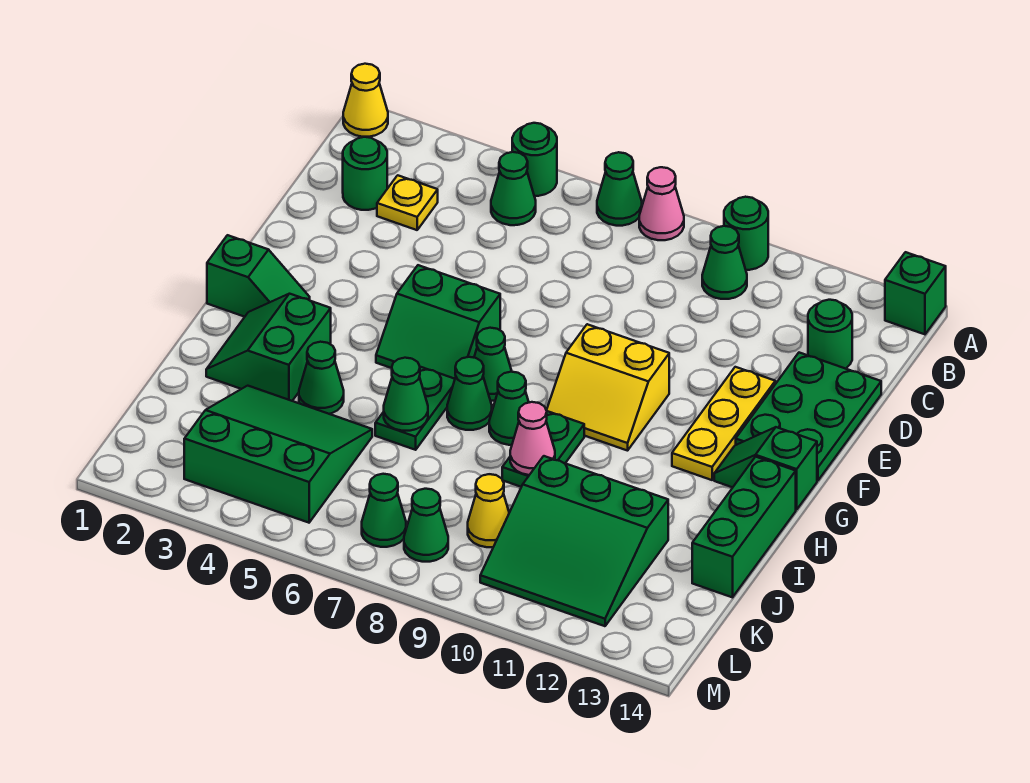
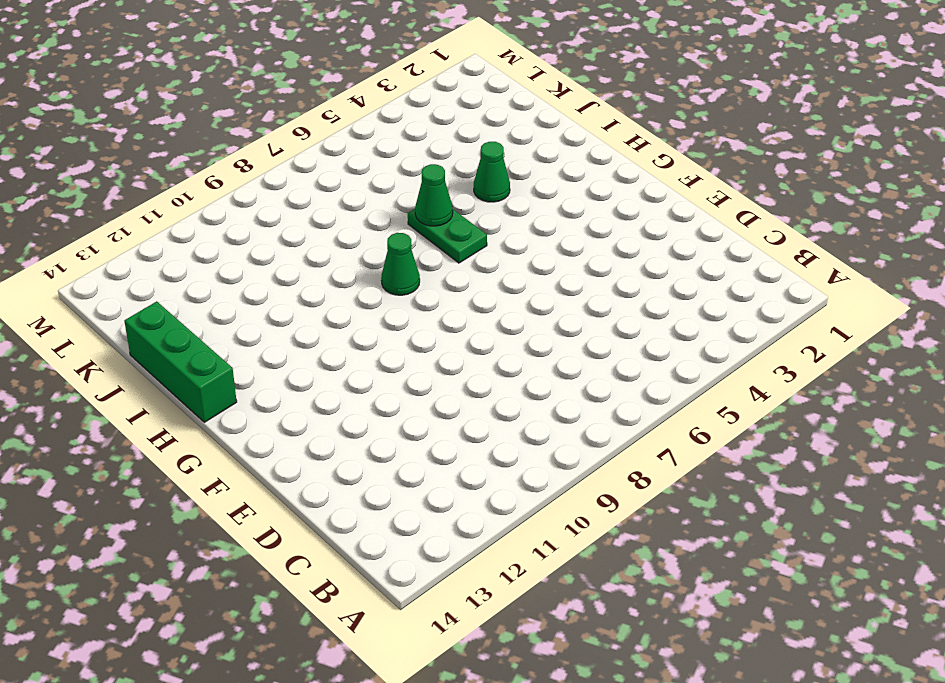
none -> yellow 1x1 cone [343,64,388,137]
none -> green 1x1 round brick [512,123,557,196]
none -> green 1x1 cone [597,152,642,226]
none -> pink 1x1 cone [639,167,684,240]

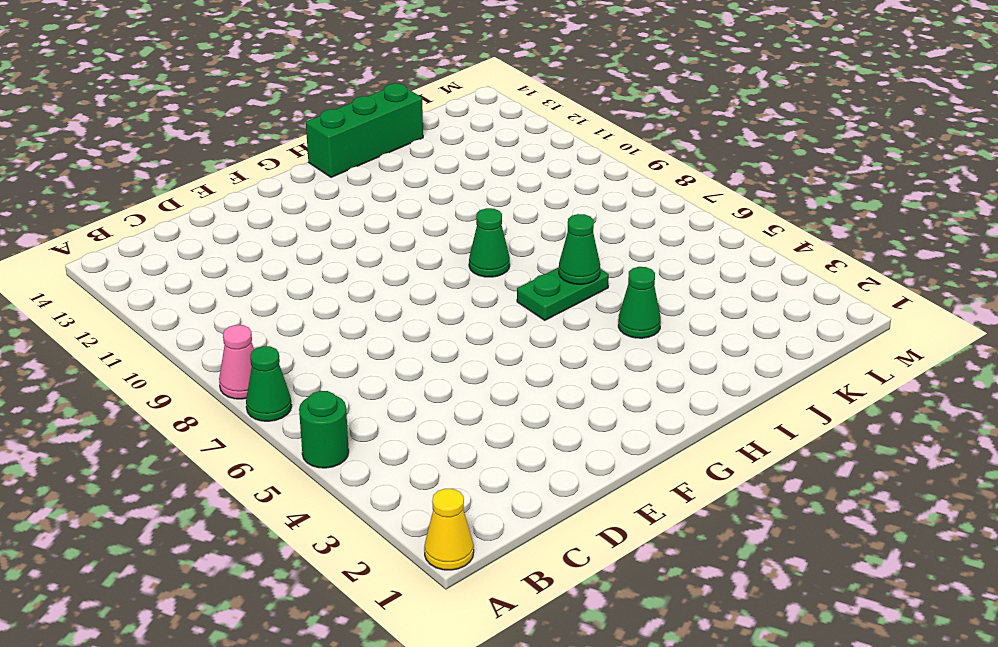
none -> green 1x1 round brick [724,197,768,270]
none -> green 1x1 brick [885,252,946,334]
none -> green 1x1 cone [491,152,536,225]
none -> green 1x1 cone [702,226,747,299]

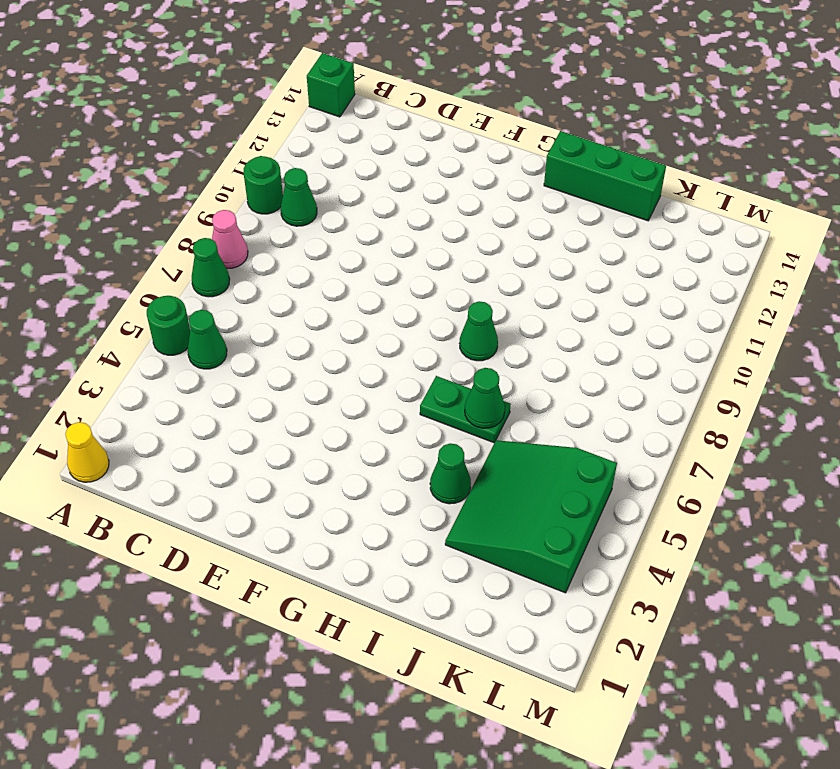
none -> green 1x1 round brick [343,137,387,210]
none -> yellow 1x1 plate [377,175,438,230]
none -> green 1x1 round brick [808,300,852,369]
none -> green 2x3 plate [736,353,881,480]

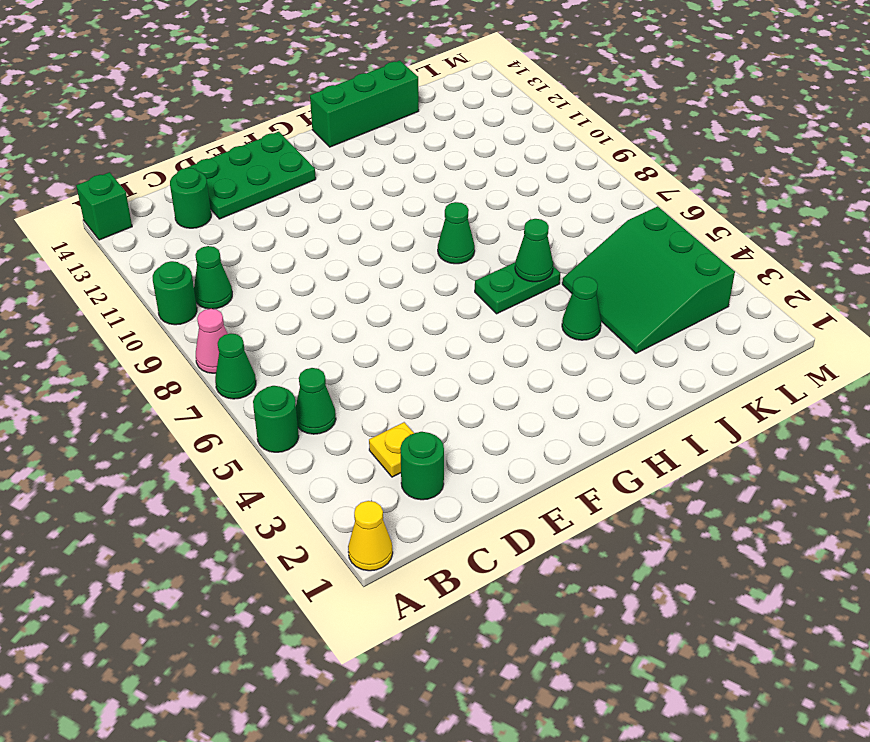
none -> yellow 1x3 plate [672,367,775,480]
none -> green 2x2 slope [376,265,500,379]
none -> yellow 2x2 slope [546,324,669,451]
none -> green 1x2 slope [207,235,310,317]

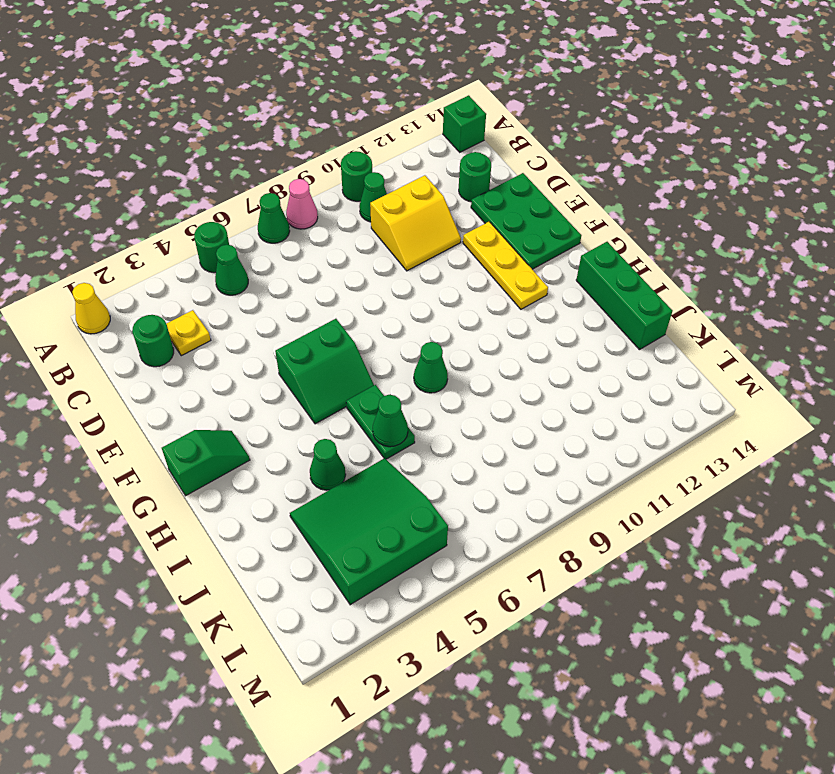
yellow 2x2 slope [370,175,461,271] -> yellow 2x2 slope moved to [546,324,669,451]
none -> green 1x1 cone [474,328,512,401]
none -> green 1x2 slope [714,427,817,510]
none -> green 2x2 slope [206,294,331,401]
none -> green 1x1 cone [447,357,492,430]

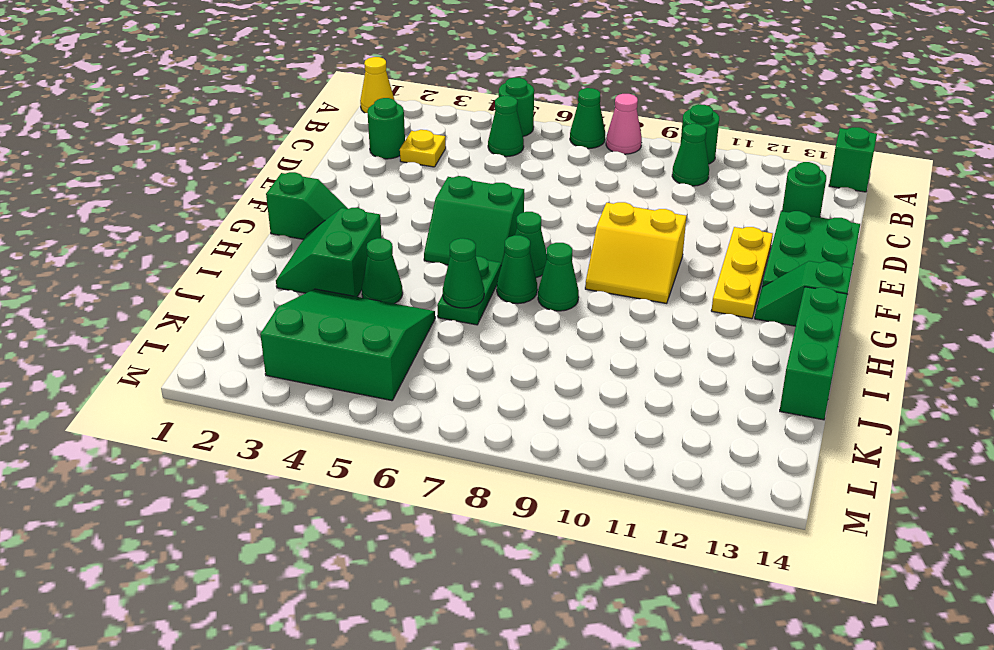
none -> green 1x2 plate [502,411,584,487]
none -> green 3x3 slope [480,456,668,626]
none -> yellow 1x1 cone [468,474,509,547]
none -> green 1x1 cone [362,474,406,547]

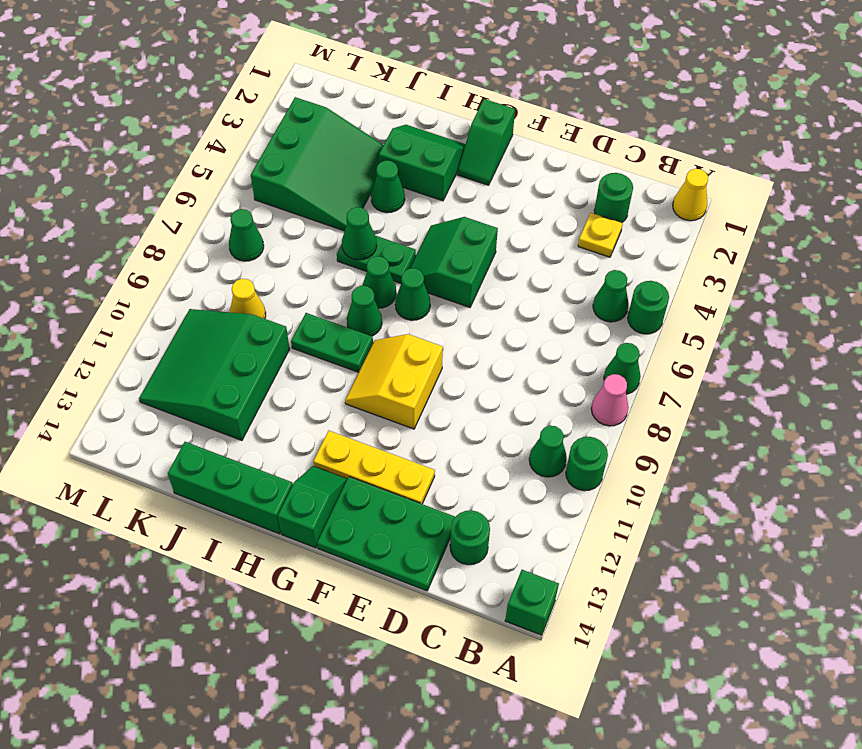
none -> green 1x1 cone [404,489,448,562]
none -> pink 1x1 cone [510,402,555,475]

